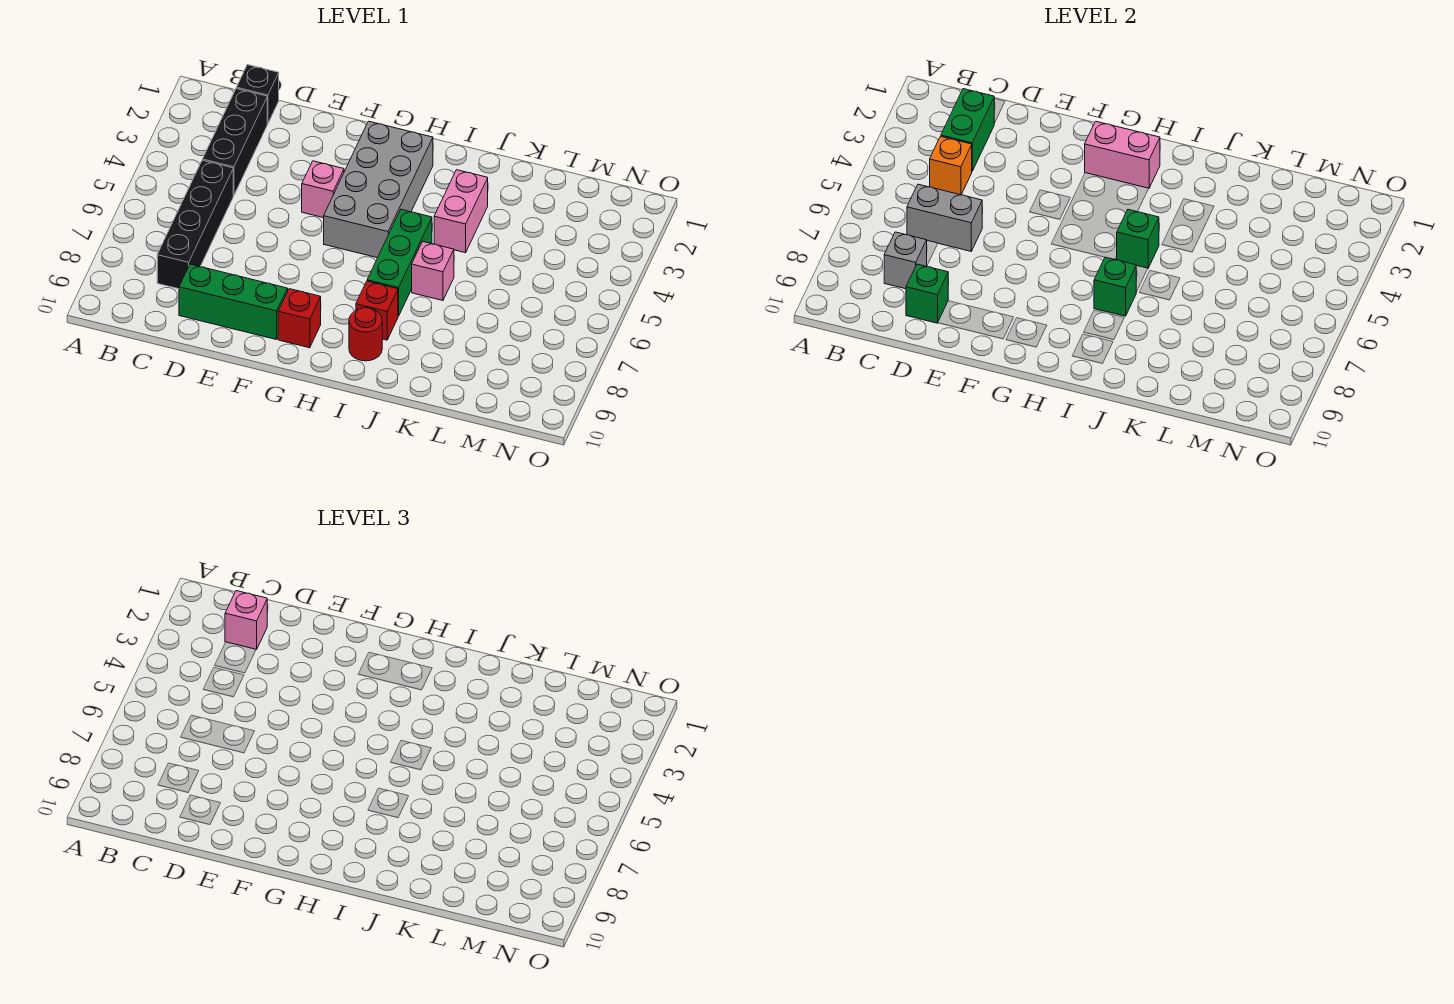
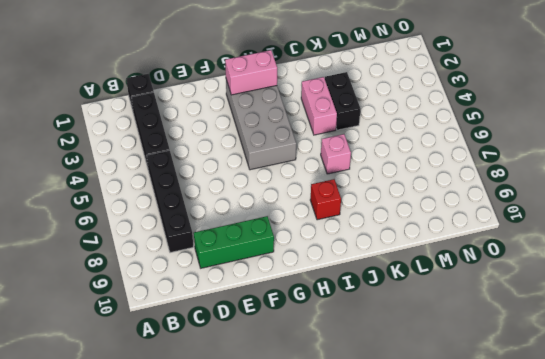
black 1x2 brick [325,72,360,130] -> none
none -> pink 1x1 brick [302,161,344,218]
none -> red 1x1 brick [278,289,321,348]
none -> green 1x3 brick [367,210,432,316]

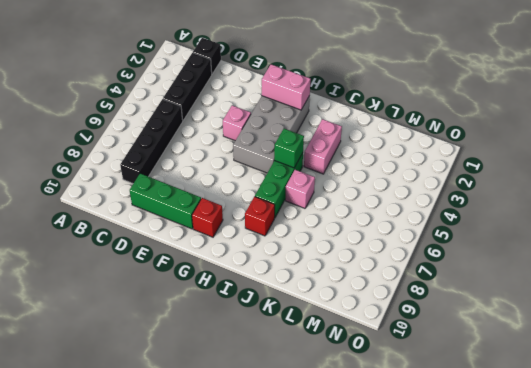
none -> red 1x1 round brick [349,308,382,361]
none -> green 1x2 brick [941,89,994,171]
none -> orange 1x1 brick [930,136,972,195]

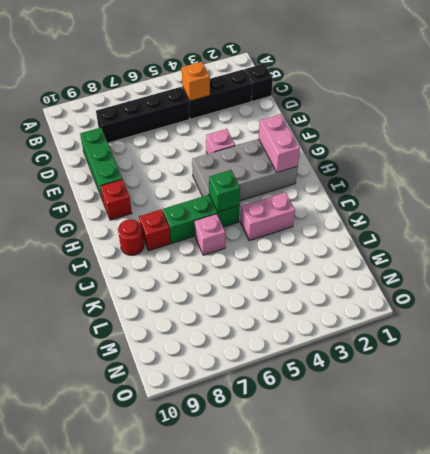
none -> green 1x2 brick [941,89,994,171]
none -> grey 1x2 brick [907,184,982,251]
none -> grey 1x1 brick [884,232,927,289]

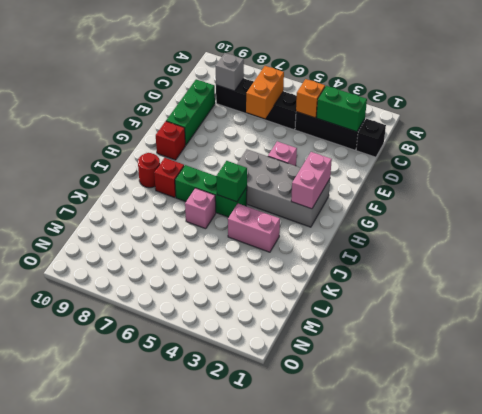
orange 1x2 brick [246,66,284,118] -> grey 1x2 brick [907,184,982,251]
none -> green 1x1 brick [906,264,948,323]
none -> green 1x1 brick [1094,257,1136,316]
none -> pink 1x1 brick [225,591,267,650]

